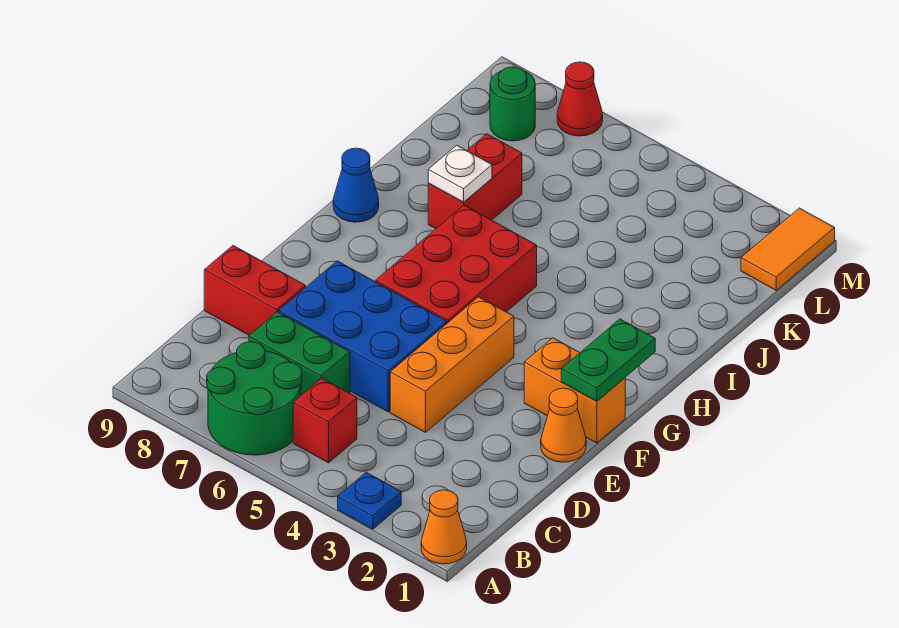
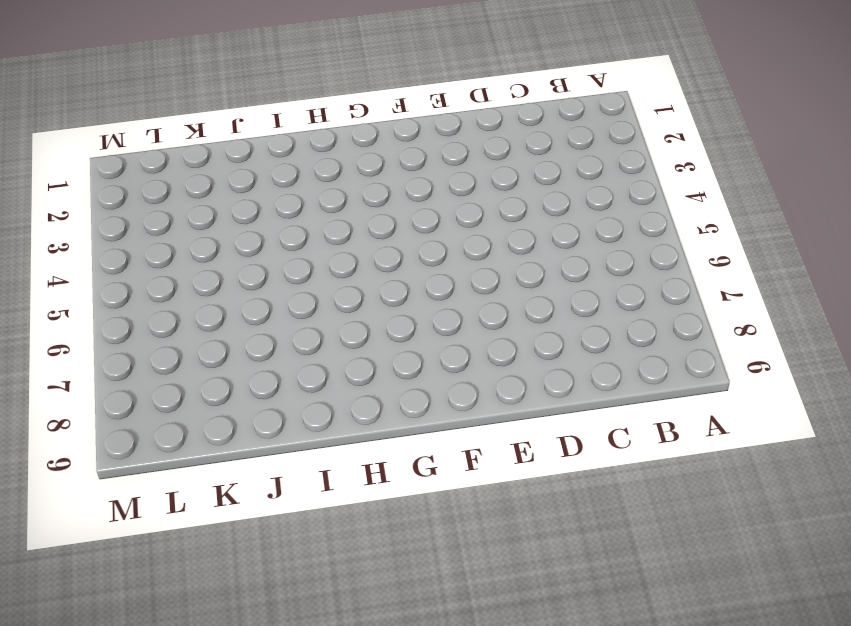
none -> orange 1x1 cone [421,490,467,564]
none -> blue 1x1 plate [338,472,401,529]
none -> green 2x2 round brick [207,342,302,455]

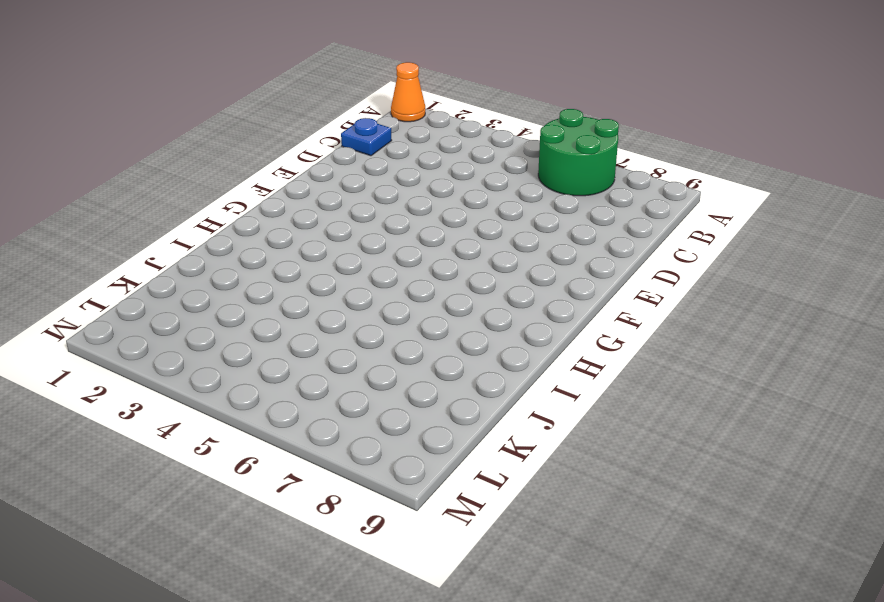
blue 1x1 plate [341,118,392,156] -> blue 1x1 plate moved to [338,472,401,529]
none -> red 1x1 brick [293,378,357,463]
none -> green 1x2 brick [249,312,350,395]
none -> orange 1x3 brick [390,297,514,432]

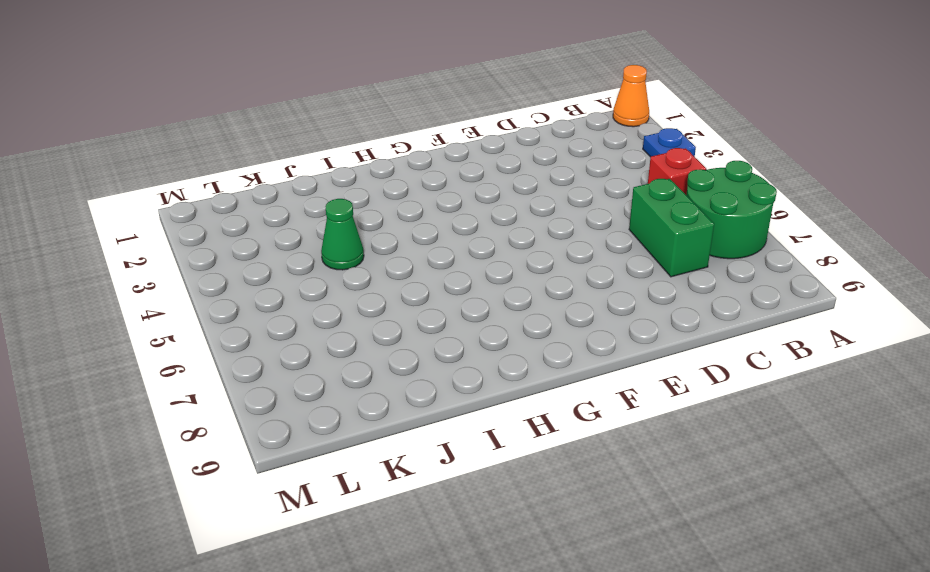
green 1x1 cone [321,199,364,270] -> none
none -> orange 1x3 brick [390,297,514,432]
none -> blue 2x3 brick [279,261,447,412]
none -> red 1x2 brick [204,246,305,335]

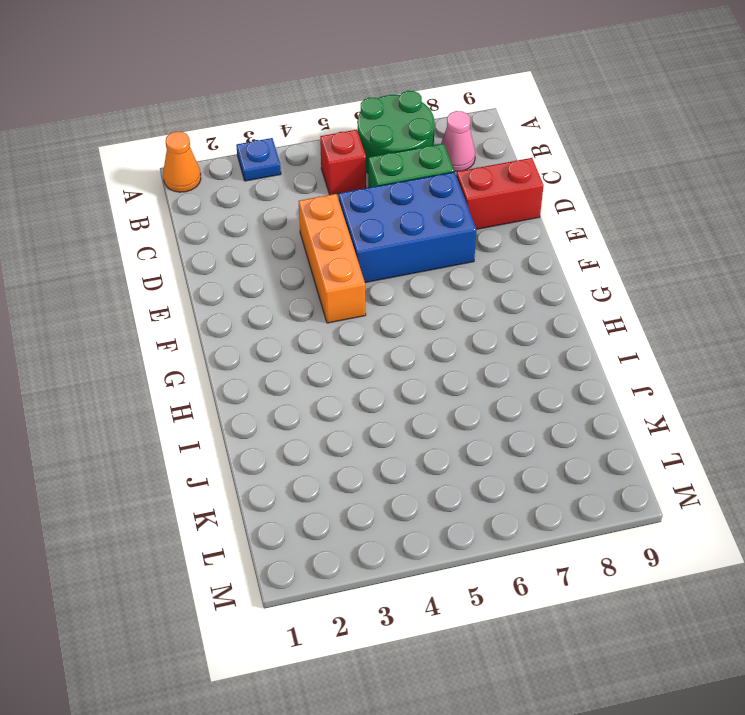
pink 1x1 cone [441,111,475,171] -> none
none -> orange 1x1 cone [541,388,586,462]
none -> orange 1x2 brick [524,338,625,443]
none -> red 2x3 brick [376,205,537,323]

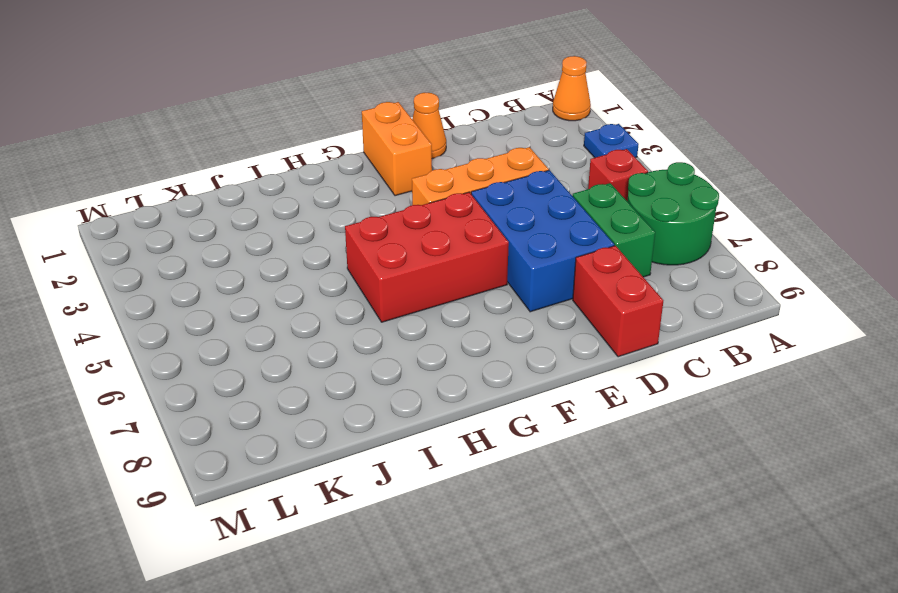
none -> blue 1x1 cone [333,148,379,222]
none -> red 1x2 brick [428,134,522,229]
none -> orange 1x2 tile [741,208,835,290]

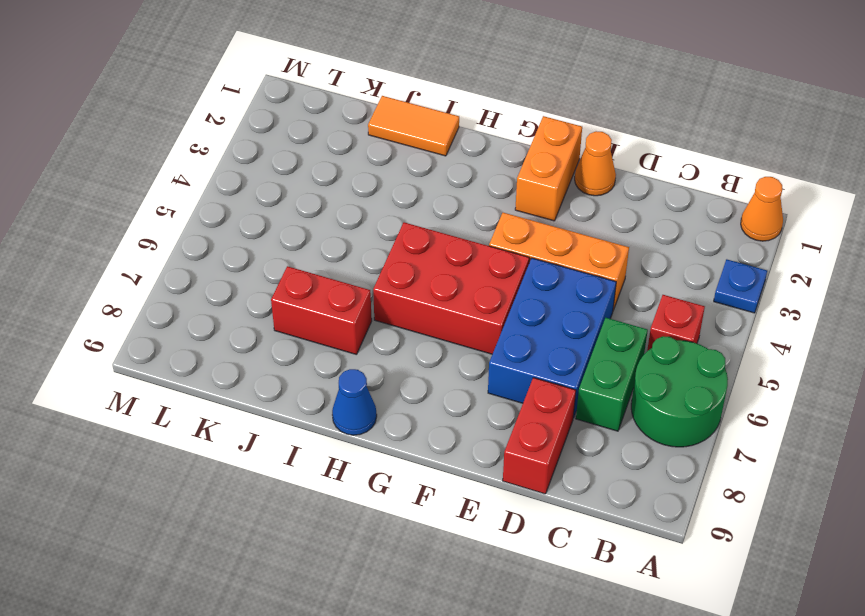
orange 1x2 tile [368,96,459,156] -> orange 1x2 tile moved to [741,208,835,290]
none -> green 1x1 round brick [490,67,535,141]
none -> red 1x1 cone [557,62,603,136]
none -> green 1x2 plate [561,319,655,401]

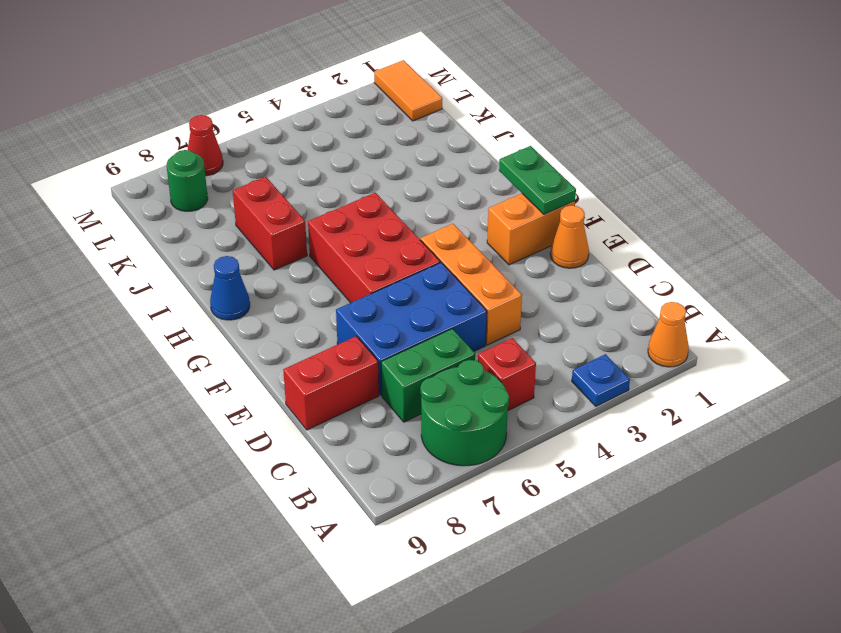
none -> white 1x1 plate [428,145,492,202]

